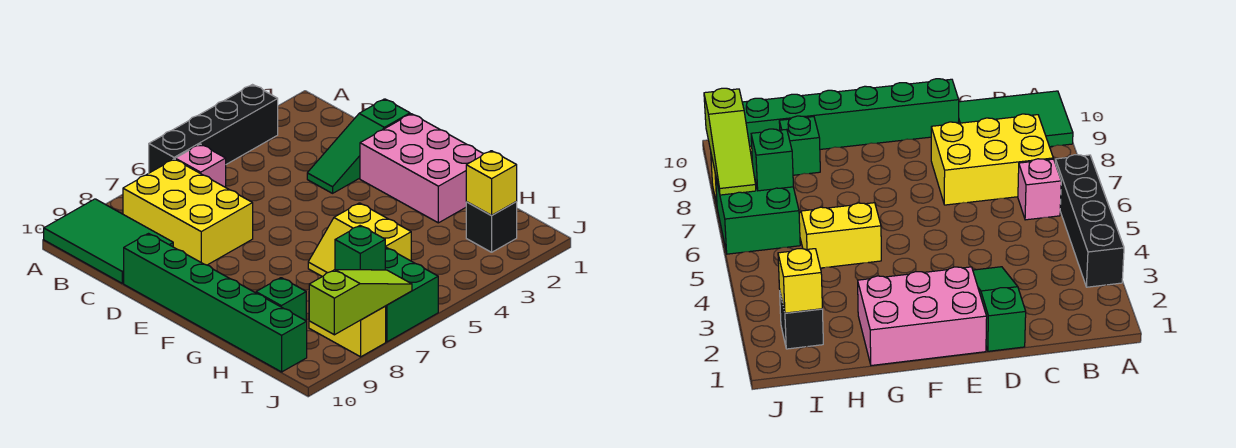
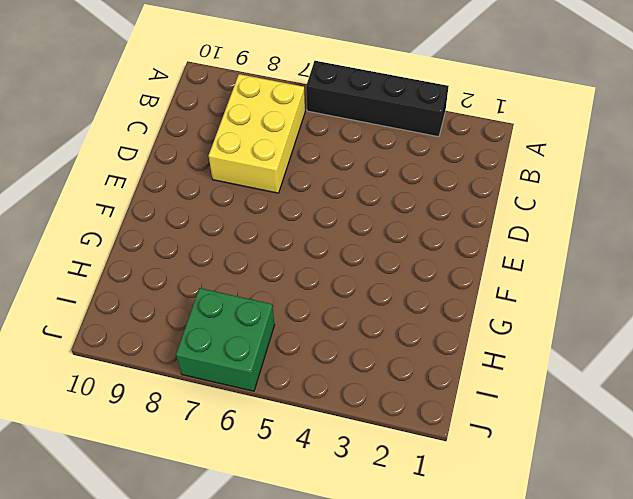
none -> green 2x3 tile [44,199,173,283]
none -> pink 1x1 brick [175,144,226,187]
none -> green 1x3 slope [307,99,410,193]

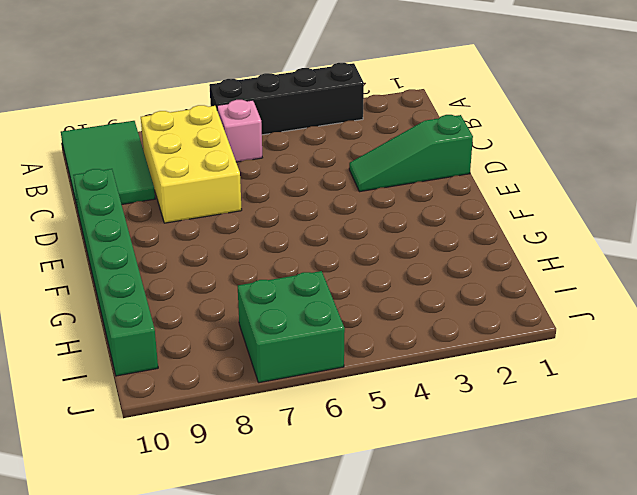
none -> pink 2x3 brick [360,114,483,223]
none -> yellow 2x2 slope [308,203,411,277]
none -> green 1x1 brick [256,278,306,321]

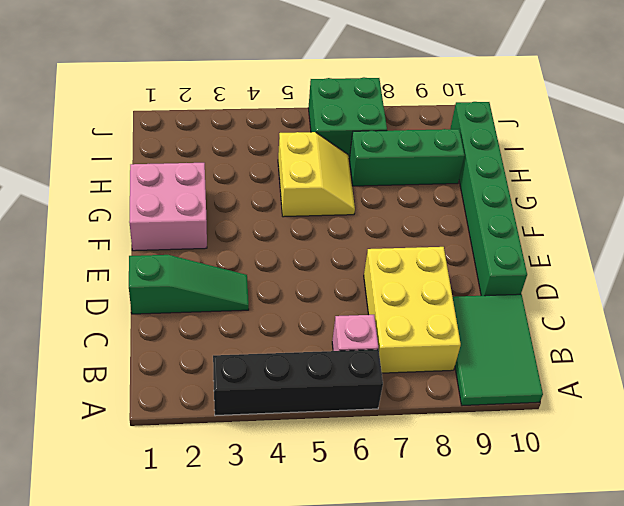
pink 2x2 brick [129,163,207,251] -> pink 2x3 brick [360,114,483,223]
green 1x3 brick [349,129,465,186] -> green 1x1 brick [256,278,306,321]
none -> black 1x1 brick [466,202,517,252]
none -> yellow 1x2 brick [309,306,386,357]
none -> yellow 1x1 brick [466,151,517,215]

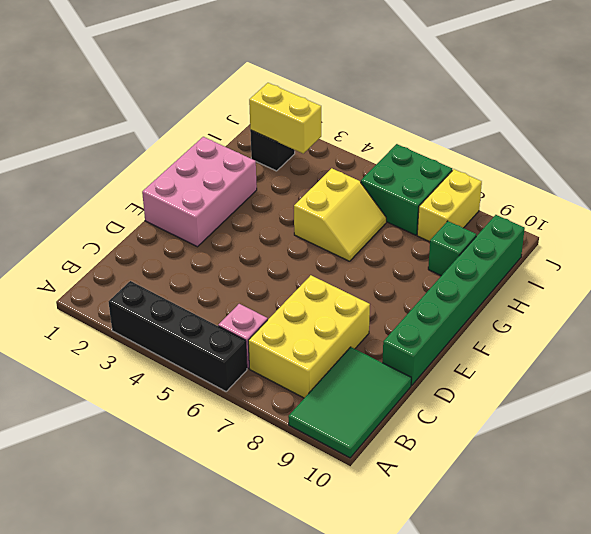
yellow 1x2 brick [249,83,321,153] -> yellow 1x1 brick [466,151,517,215]
none -> green 1x3 slope [307,99,410,193]
none -> green 1x1 brick [335,226,385,270]
none -> lime 1x3 slope [309,270,412,335]

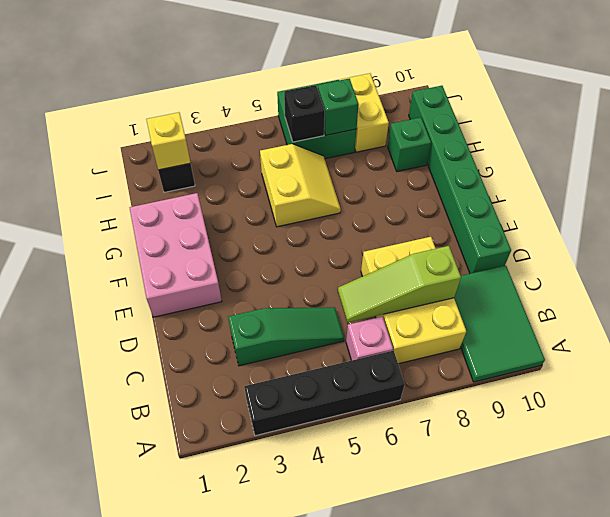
green 1x3 slope [228,307,344,366] -> green 1x3 slope moved to [307,99,410,193]
lime 1x3 slope [338,246,461,323] -> lime 1x3 slope moved to [309,270,412,335]
black 1x1 brick [284,85,325,142] -> none

